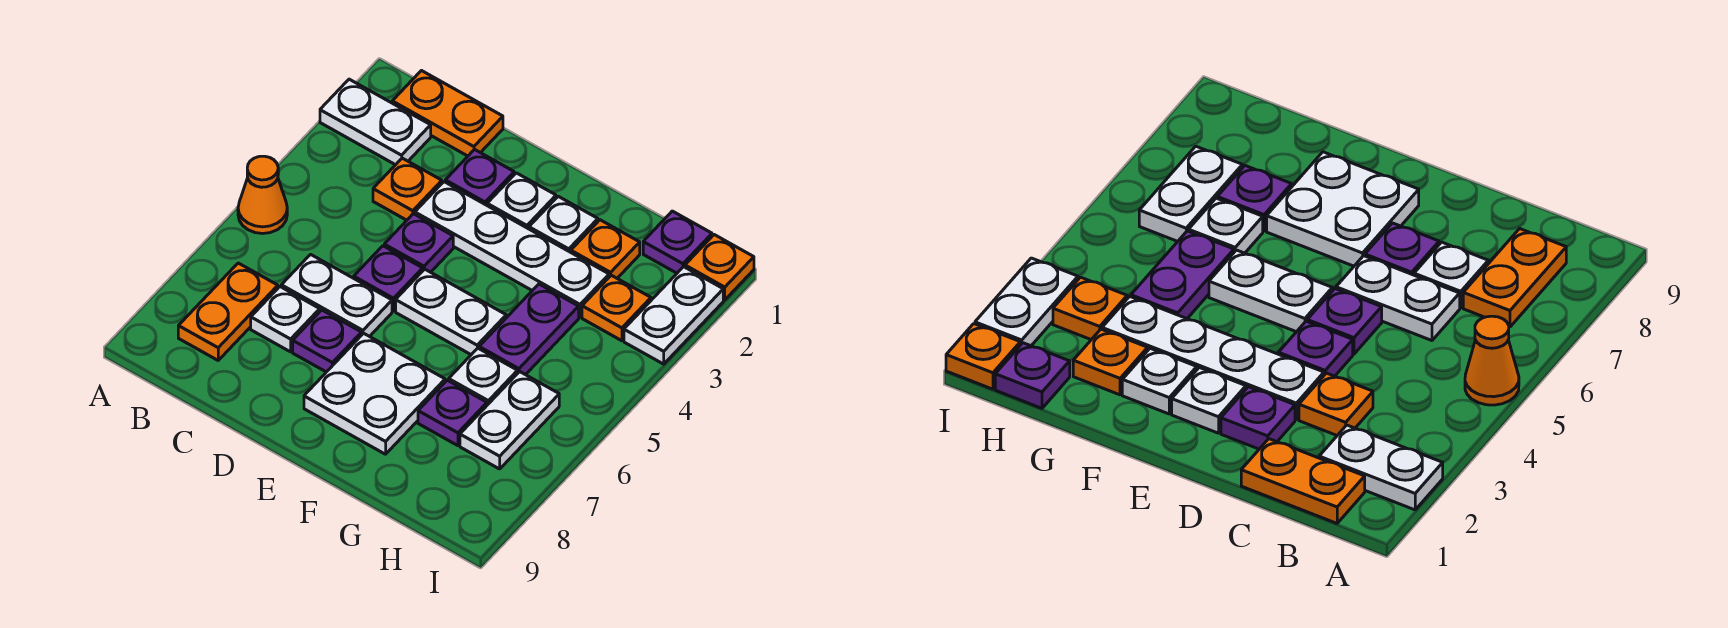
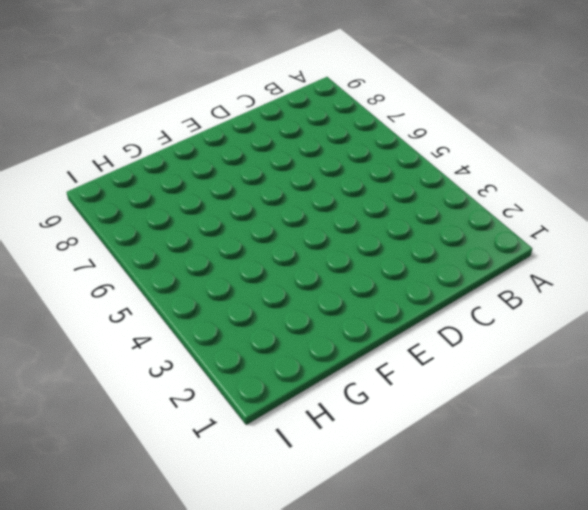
none -> white 1x2 plate [320,79,431,165]
none -> orange 1x1 cone [238,156,287,234]
none -> orange 1x2 plate [392,71,503,156]

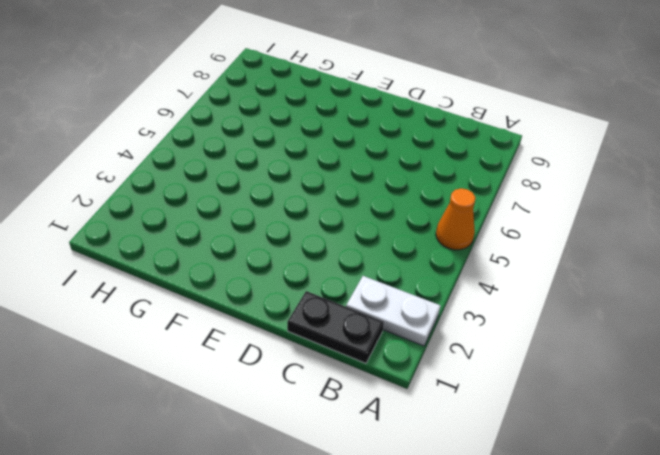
black 1x2 plate [287,291,384,363] -> orange 1x2 plate [392,71,503,156]
none -> orange 1x2 plate [178,263,278,360]
none -> orange 1x1 plate [373,158,442,220]
none -> white 1x2 plate [281,254,392,337]

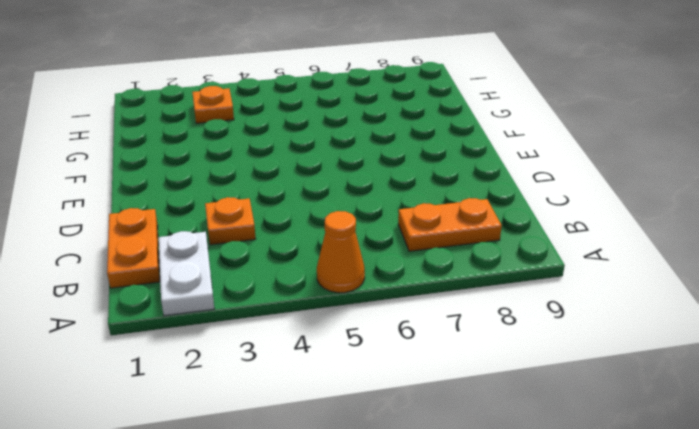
none -> white 1x2 plate [281,254,392,337]
none -> white 1x1 plate [251,287,320,352]
none -> purple 1x1 plate [445,150,514,205]

